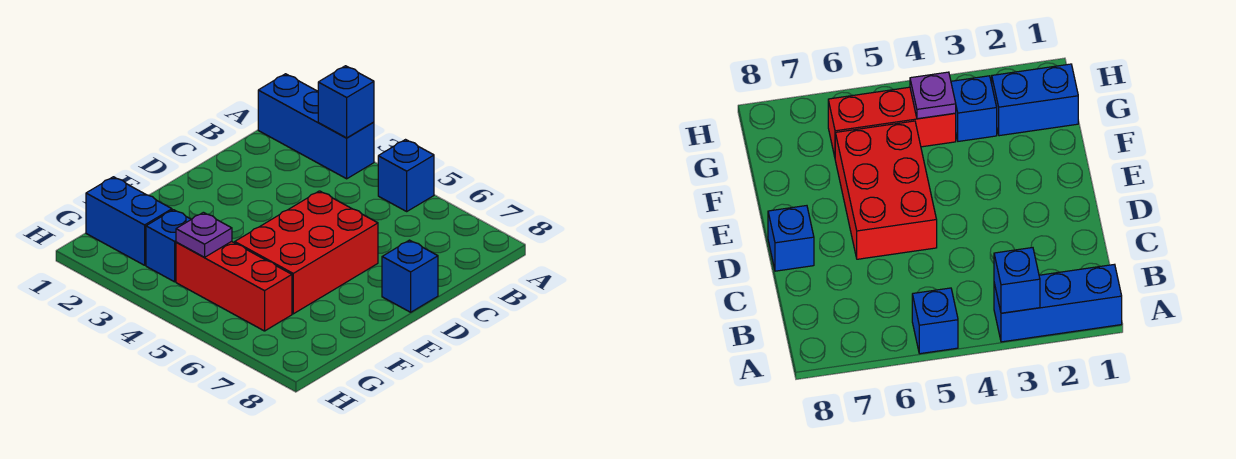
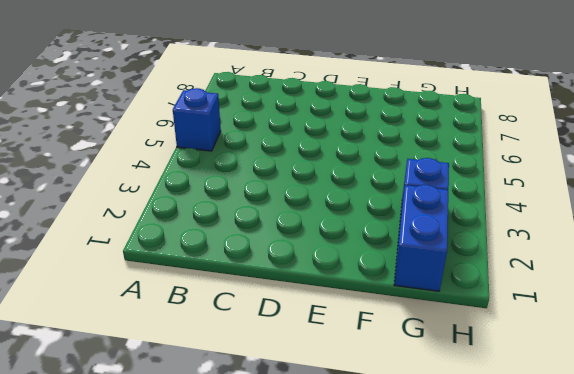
none -> blue 1x3 brick [258,74,374,179]
none -> red 2x3 brick [235,191,378,314]

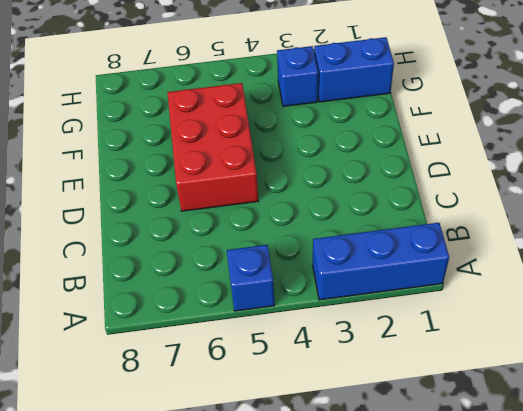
none -> blue 1x1 brick [382,240,438,312]
none -> red 1x3 brick [176,241,292,331]

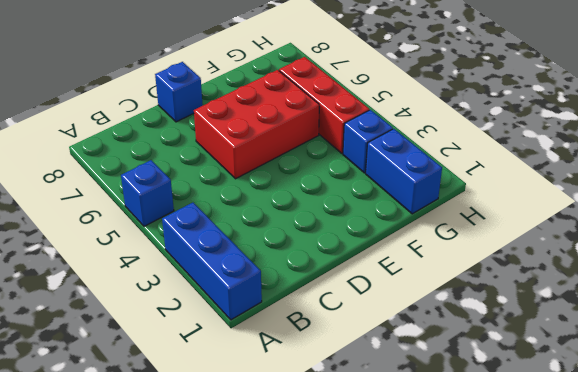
none -> blue 1x1 brick [318,66,374,138]
none -> purple 1x1 plate [176,212,232,257]

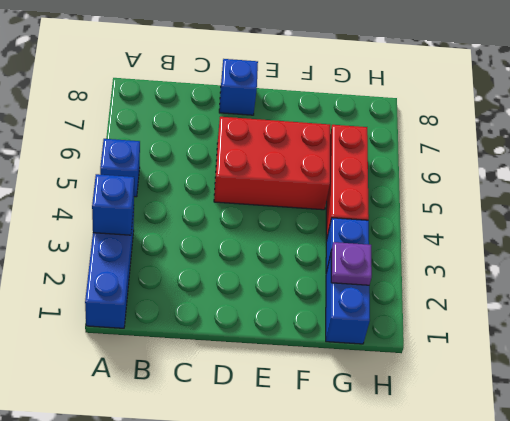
purple 1x1 plate [331,242,372,285] -> purple 1x1 plate moved to [176,212,232,257]

